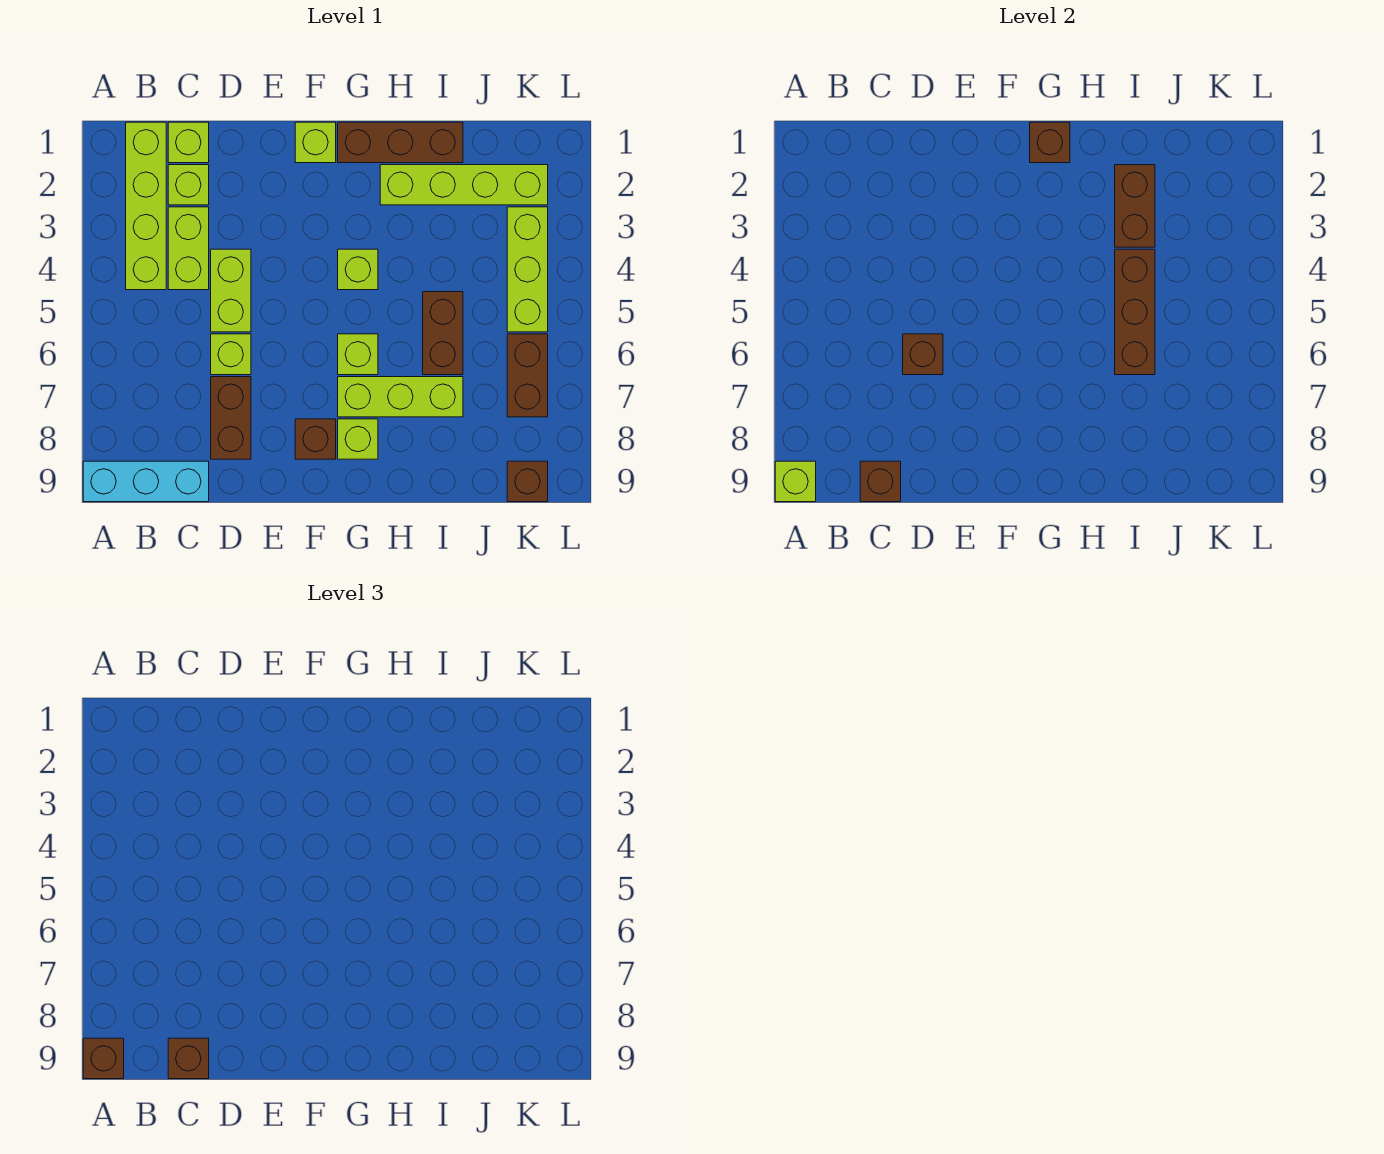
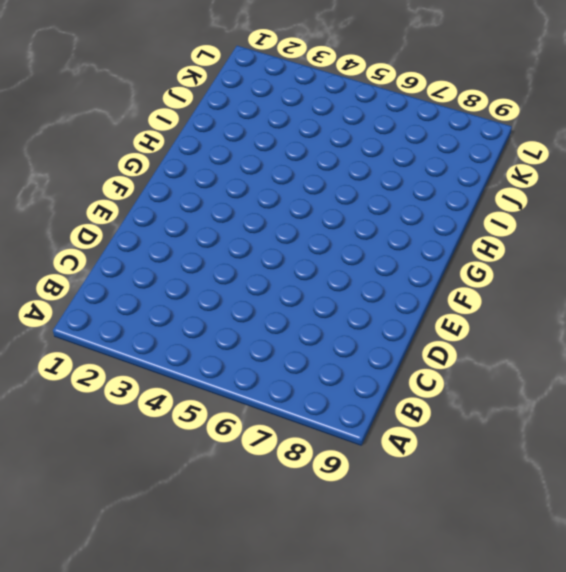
none -> cyan 1x3 brick [83,461,209,502]
none -> lime 1x4 brick [126,122,166,290]
none -> lime 1x1 brick [168,122,209,163]

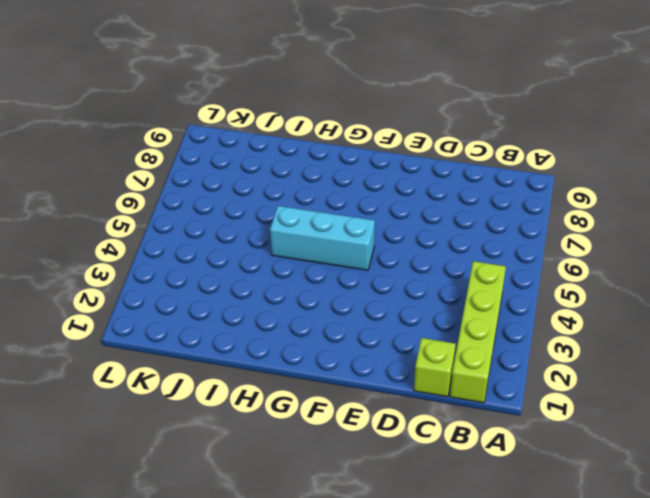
cyan 1x3 brick [270,206,375,270] -> cyan 1x3 brick moved to [83,461,209,502]
none -> lime 1x1 brick [168,165,209,205]
none -> lime 1x2 brick [168,207,209,290]
none -> lime 1x2 brick [211,249,251,332]

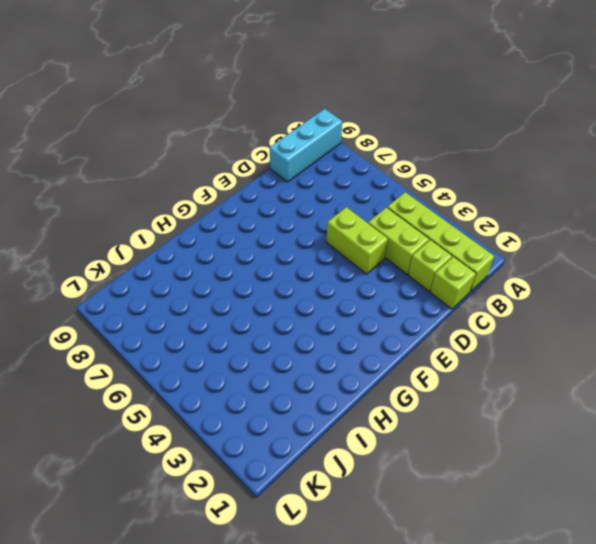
none -> lime 1x1 brick [211,334,251,375]
none -> brown 1x2 brick [211,377,251,459]
none -> lime 1x1 brick [295,122,336,163]

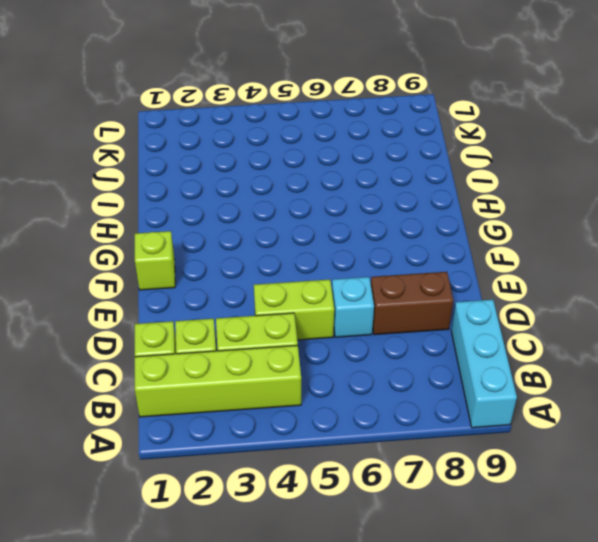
cyan 1x1 brick [332,277,374,337] -> lime 1x1 brick [211,334,251,375]
none -> brown 1x1 brick [295,419,336,459]
none -> brown 1x3 brick [338,122,463,163]
none -> lime 1x1 brick [338,249,378,290]

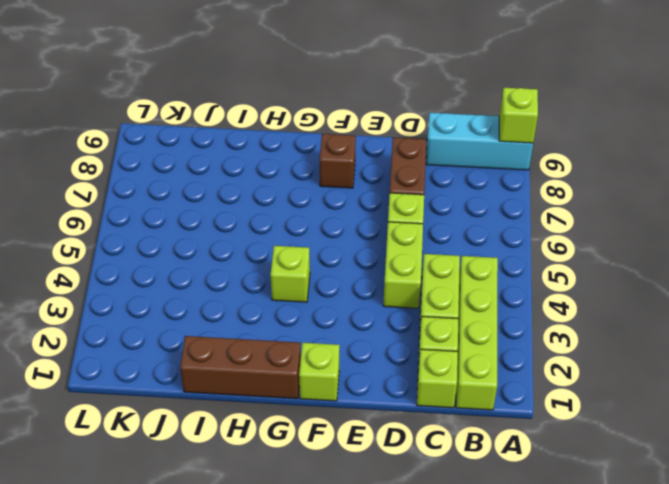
none -> lime 1x1 brick [338,334,378,375]
none -> lime 1x3 brick [338,377,463,417]
none -> lime 1x1 brick [338,419,378,459]

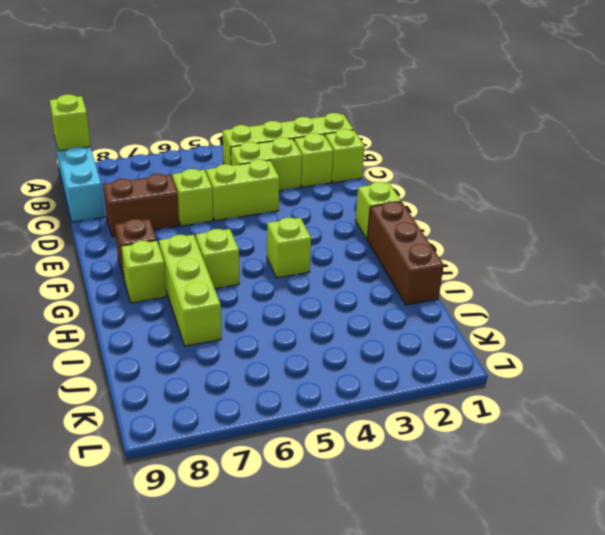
none -> lime 1x4 brick [380,165,548,205]
none -> brown 1x2 brick [423,292,463,375]
none -> lime 1x3 brick [507,207,548,332]

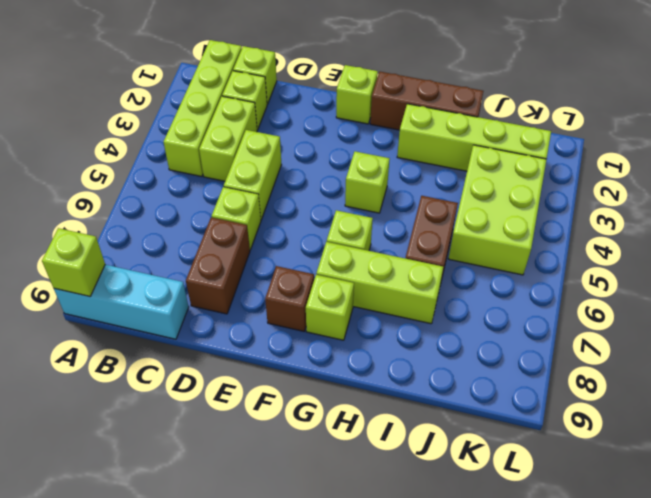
lime 2x3 brick [448,145,547,275] -> lime 1x3 brick [507,207,548,332]
none -> brown 1x2 brick [507,334,548,417]
none -> brown 1x1 brick [507,461,548,502]
none -> brown 1x1 brick [860,461,901,502]

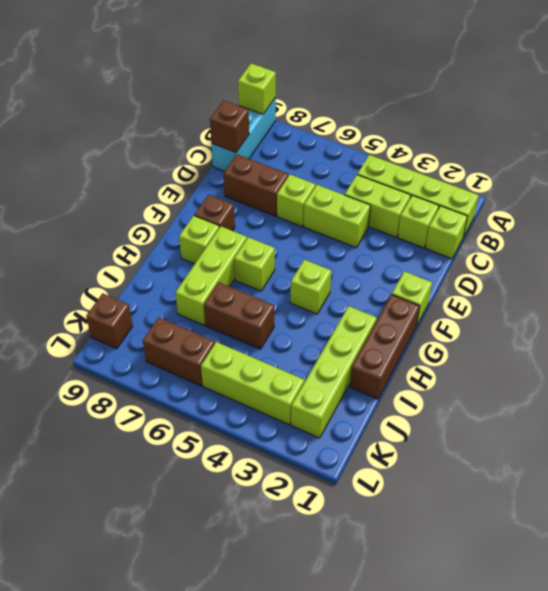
none -> brown 1x1 brick [903,334,943,375]
none -> brown 1x1 brick [1030,122,1070,163]
none -> brown 1x2 brick [1115,165,1155,247]

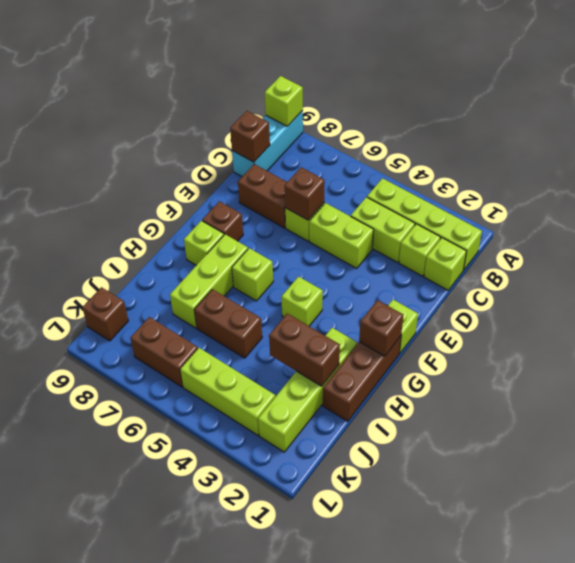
none -> brown 1x3 brick [1115,249,1155,375]
none -> brown 1x1 brick [83,1038,124,1079]
none -> brown 1x1 brick [168,1038,209,1079]

